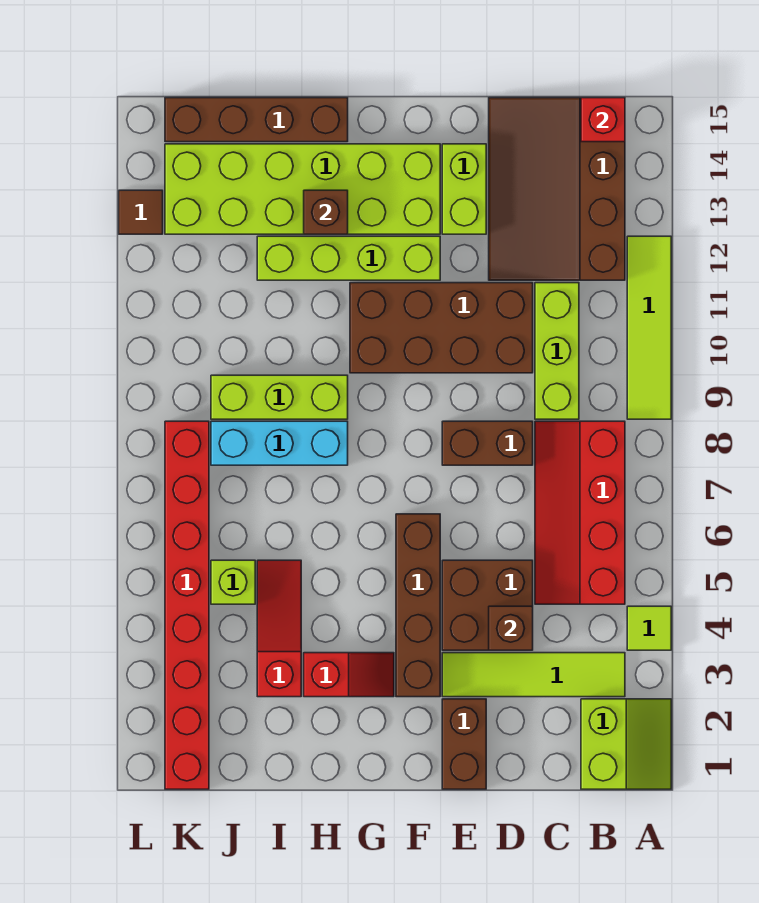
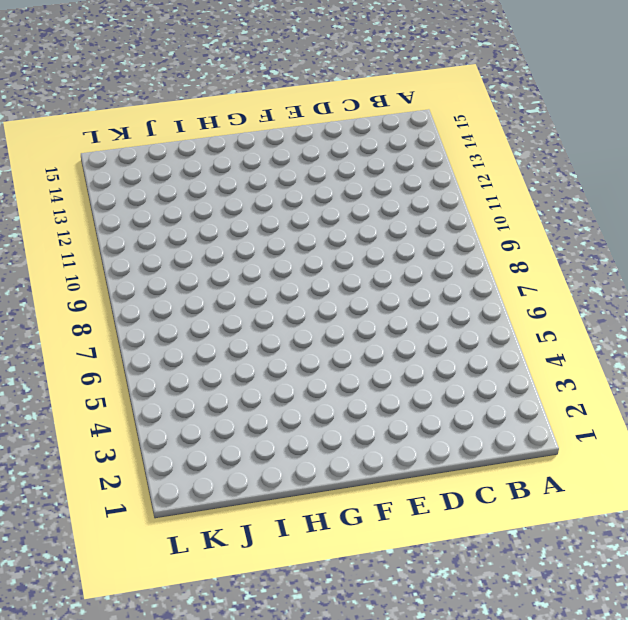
none -> lime 2x2 slope [581,699,671,789]
none -> lime 1x1 tile [627,606,671,650]
none -> lime 1x4 tile [627,236,671,419]

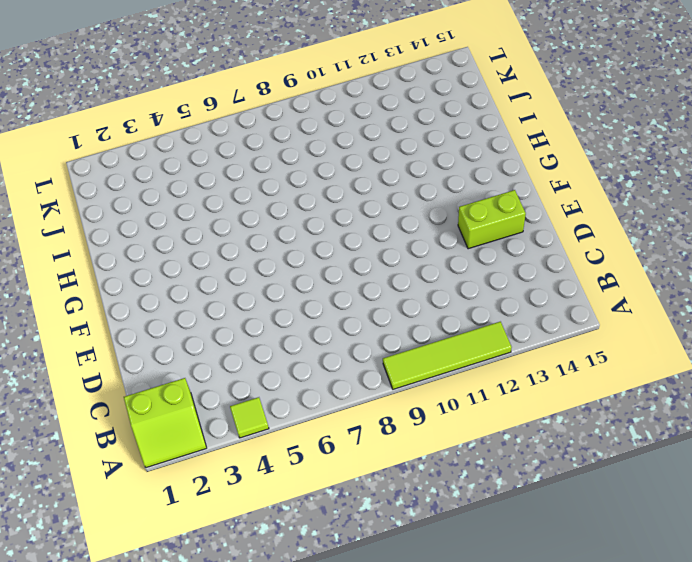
none -> lime 1x4 tile [442,653,625,697]
none -> red 2x4 slope [535,421,625,604]
none -> brown 3x4 slope [489,98,625,280]

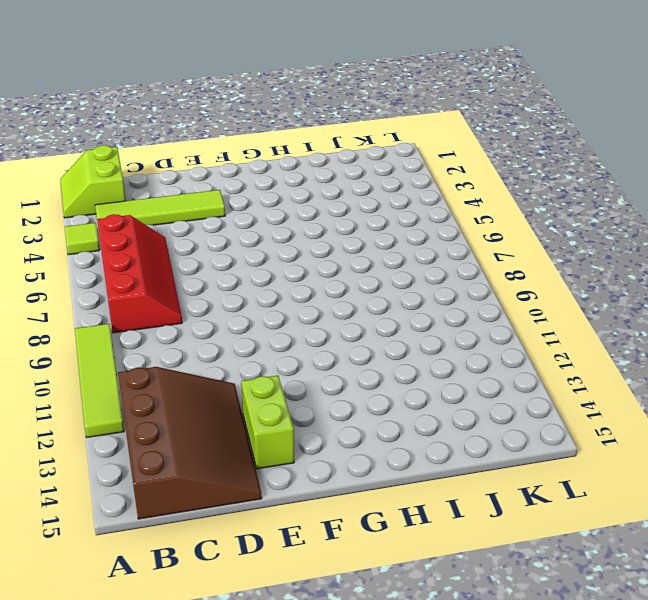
none -> lime 1x3 brick [535,283,579,419]
none -> brown 2x2 brick [442,560,533,650]
none -> brown 1x2 brick [442,421,533,465]

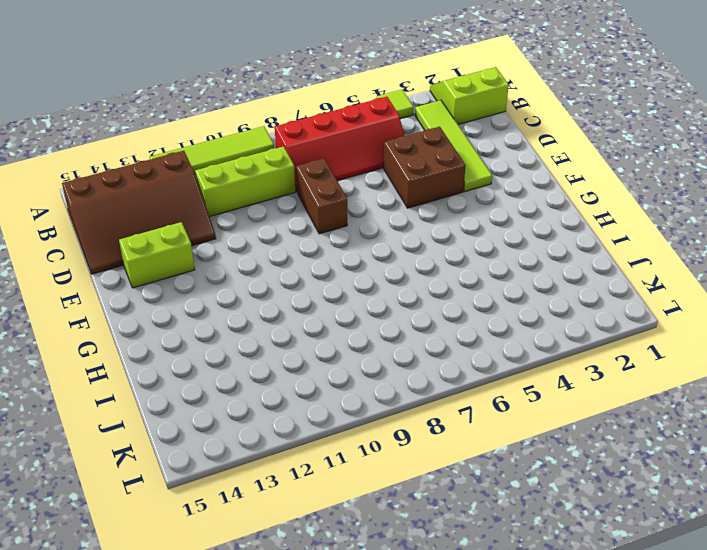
none -> brown 2x4 brick [350,283,533,373]
none -> brown 1x2 brick [442,699,486,789]
none -> brown 1x4 brick [396,514,440,697]

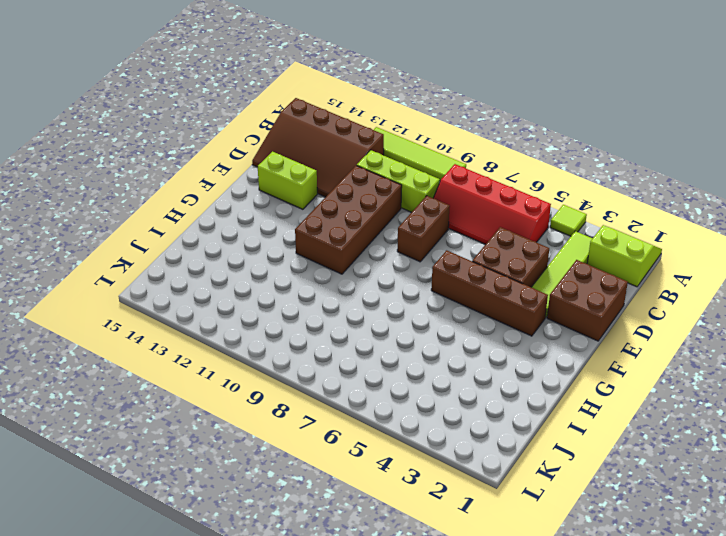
brown 2x2 brick [547,260,628,341] -> brown 1x2 brick [442,699,486,789]
none -> lime 1x4 brick [257,236,440,280]
none -> lime 2x6 brick [165,144,440,234]
none -> red 1x2 slope [304,653,394,697]

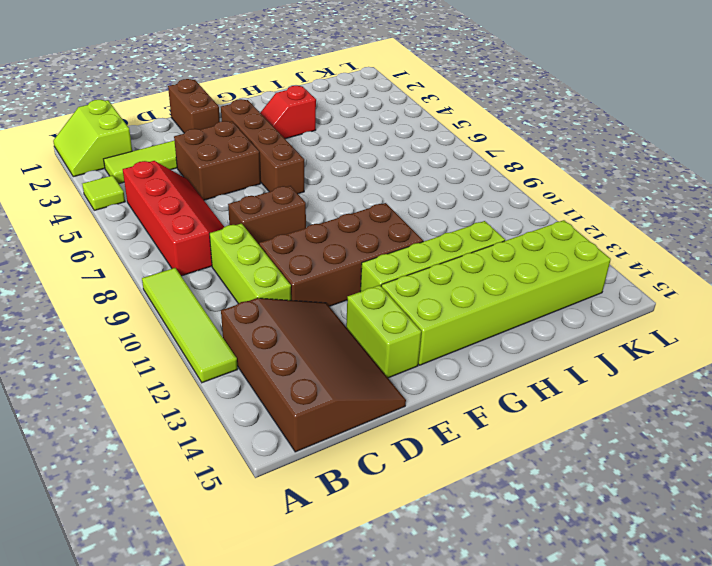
none -> cyan 1x3 brick [211,421,348,465]
none -> lime 1x3 brick [211,375,348,419]
none -> brown 1x4 brick [165,98,348,142]

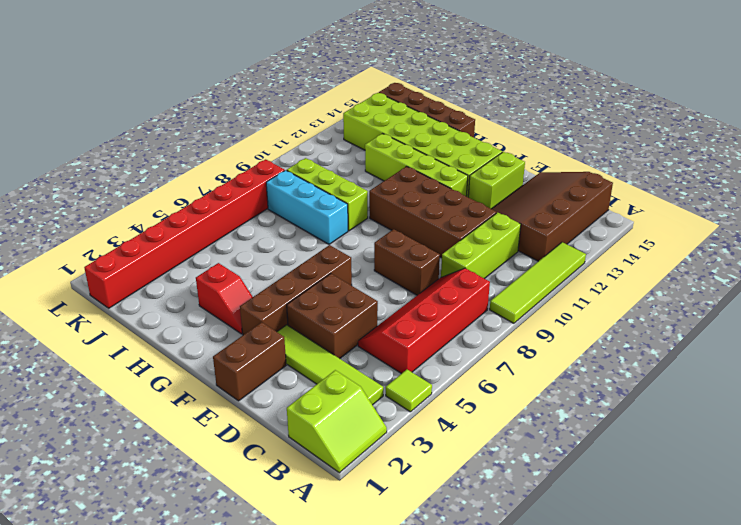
none -> red 1x3 slope [257,560,301,697]
none -> lime 1x1 brick [211,560,255,604]
none -> brown 1x1 tile [119,190,163,234]

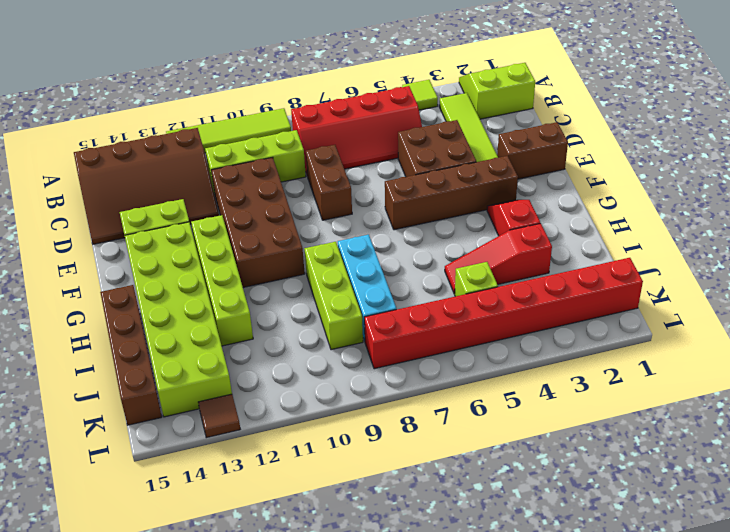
none -> red 1x1 brick [581,98,625,142]
none -> brown 1x1 brick [489,606,533,650]
none -> brown 1x1 brick [304,190,348,234]

